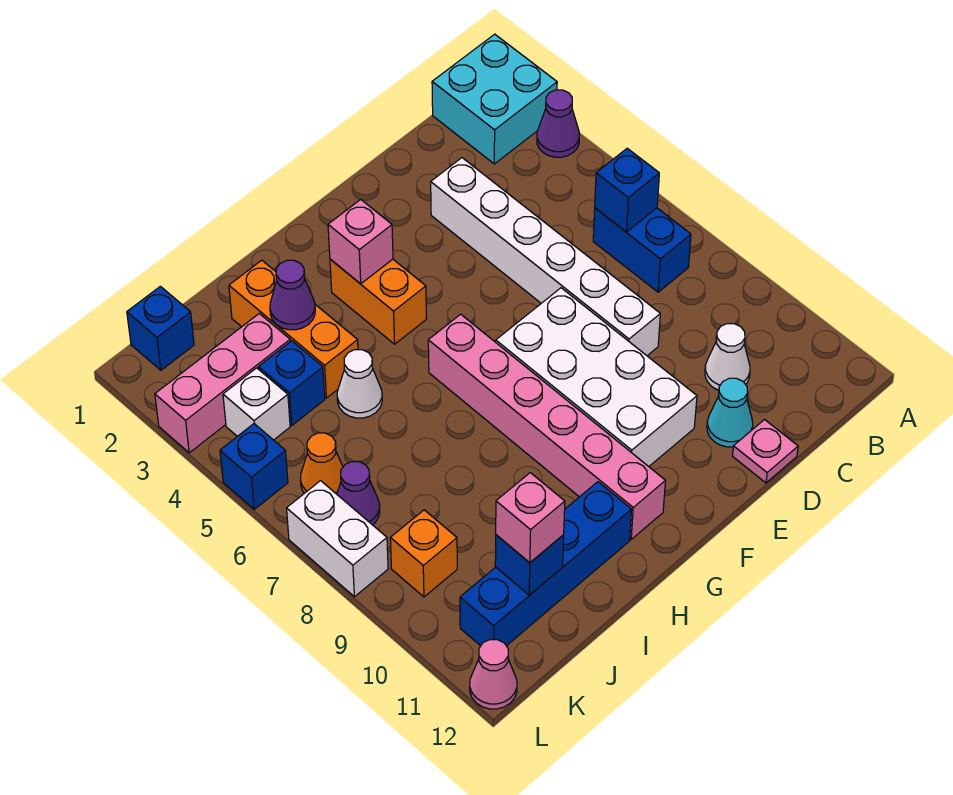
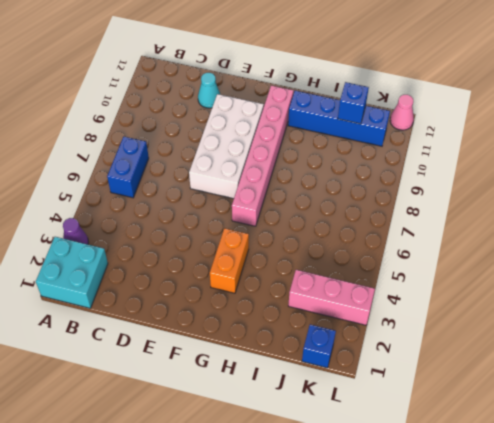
none -> white 1x1 cone [705,324,750,390]
none -> white 1x6 brick [431,158,660,356]
none -> pink 1x1 plate [733,420,798,483]

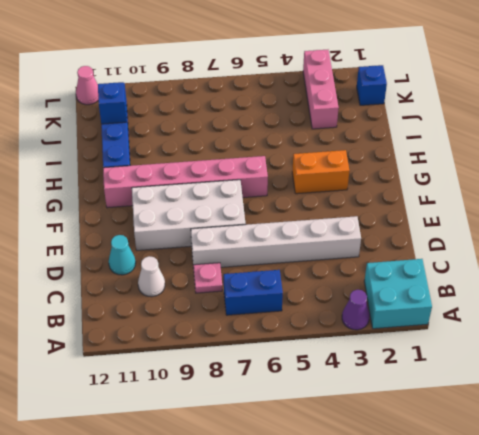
pink 1x1 plate [193,263,222,293] -> pink 1x1 plate moved to [733,420,798,483]
none -> orange 1x3 brick [229,260,358,398]
none -> white 1x1 cone [337,350,382,418]
none -> blue 1x1 brick [258,341,325,425]

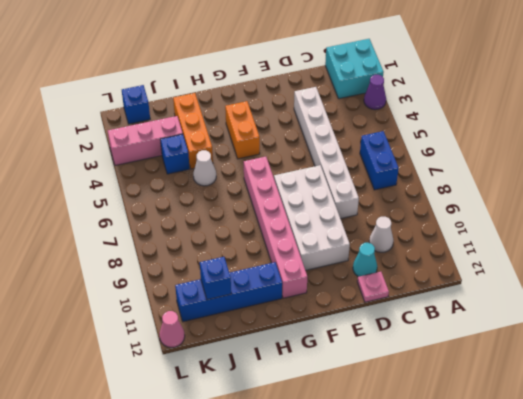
none -> white 1x1 brick [223,368,290,440]
none -> orange 1x1 cone [301,433,343,494]
none -> purple 1x1 cone [337,462,380,525]

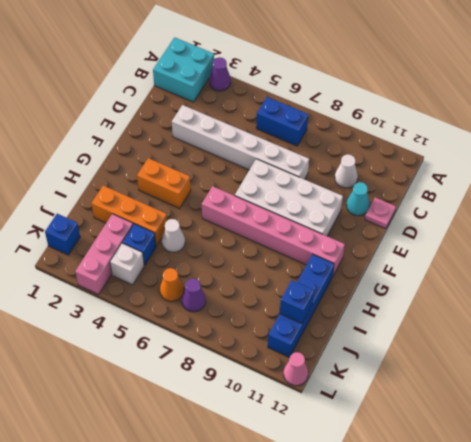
none -> orange 1x1 brick [390,510,457,597]
none -> blue 1x1 brick [220,424,288,509]
none -> white 1x2 brick [287,481,388,597]

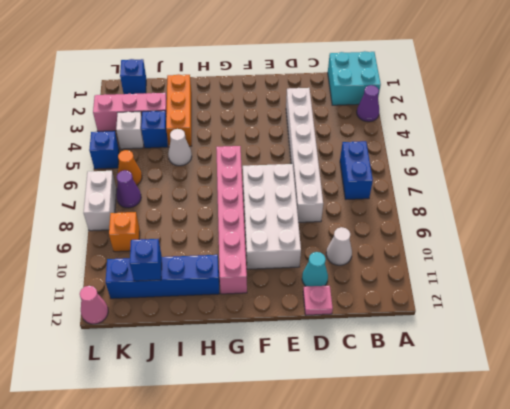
none -> orange 1x2 brick [330,259,427,344]
none -> blue 1x1 brick [595,148,659,232]
none -> pink 1x1 brick [328,199,393,284]

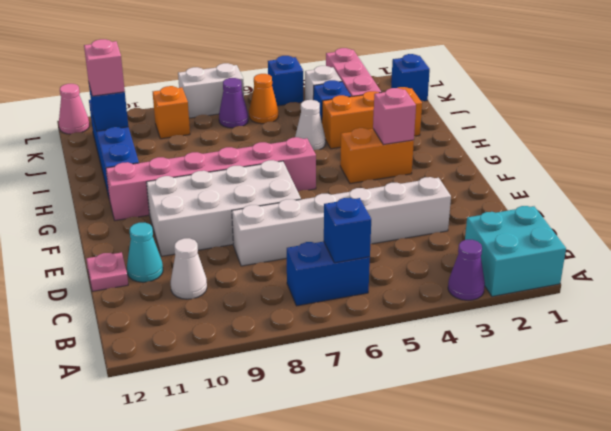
none -> purple 1x1 cone [270,260,315,330]

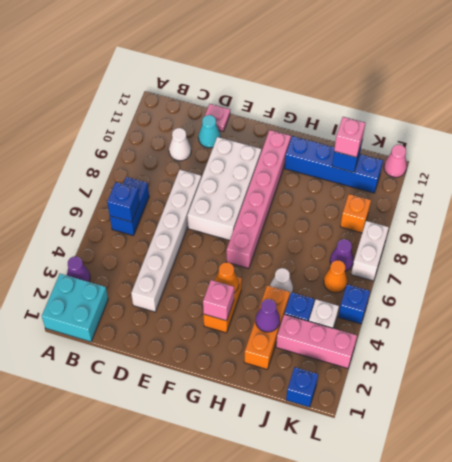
orange 1x1 cone [215,262,239,293] -> none

